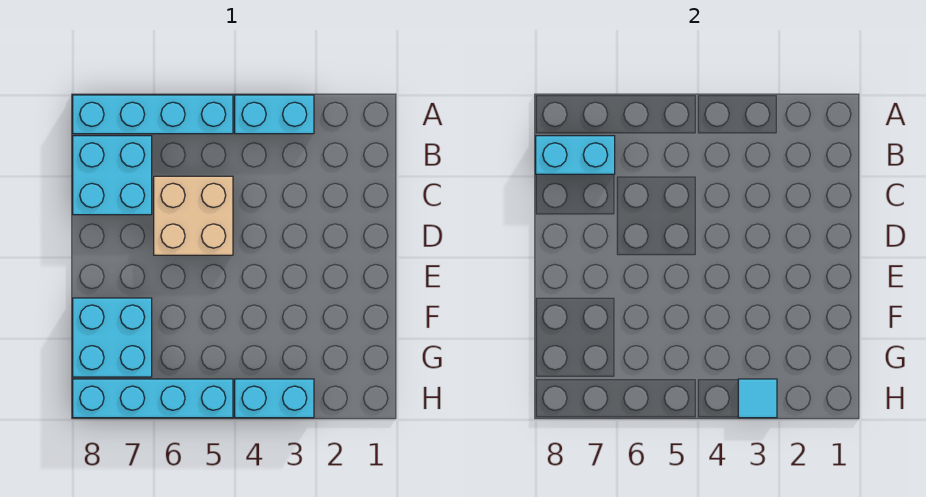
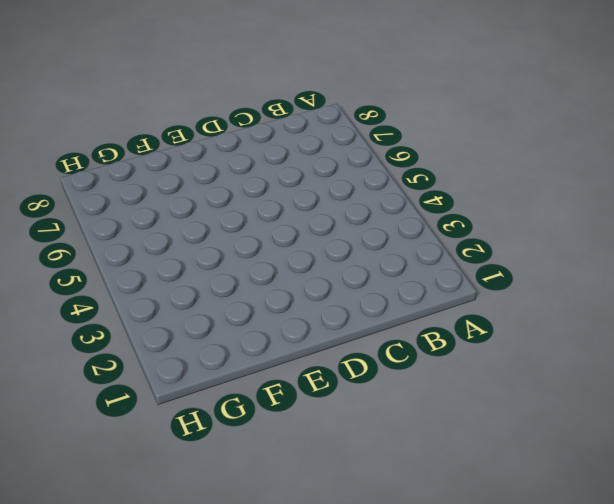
none -> cyan 1x2 brick [235,95,314,134]
none -> cyan 1x4 brick [73,95,233,134]

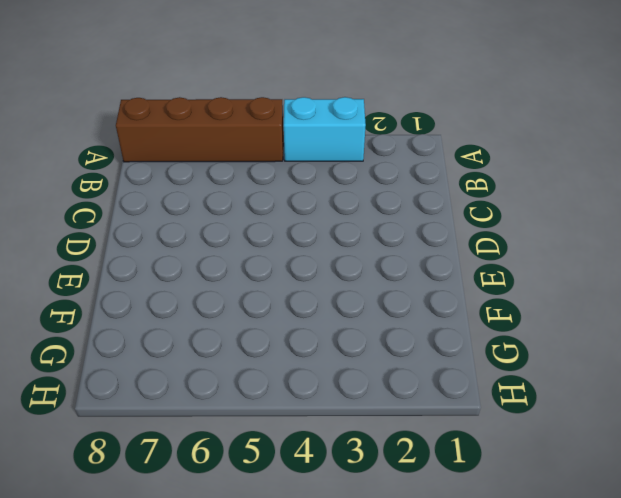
brown 1x4 brick [116,97,283,162] -> cyan 1x4 brick [73,95,233,134]
none -> cyan 2x2 brick [73,136,152,215]
none -> tan 2x2 brick [154,176,233,255]

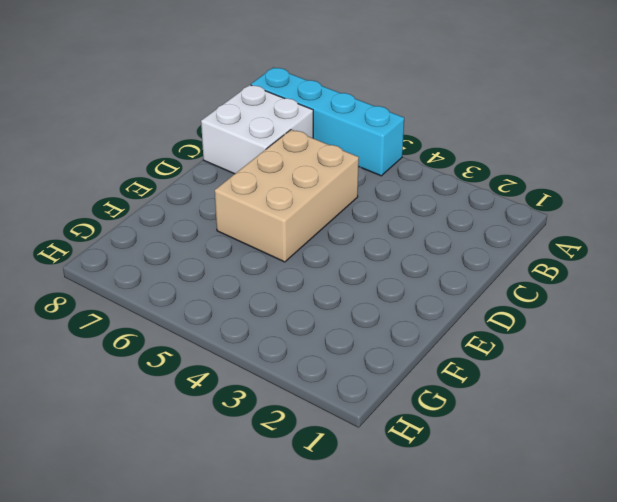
white 2x2 brick [201,85,313,174] -> cyan 2x2 brick [73,136,152,215]
tan 2x3 brick [215,130,359,262] -> tan 2x2 brick [154,176,233,255]
none -> cyan 1x2 brick [235,95,314,134]
none -> cyan 2x2 brick [73,298,152,377]

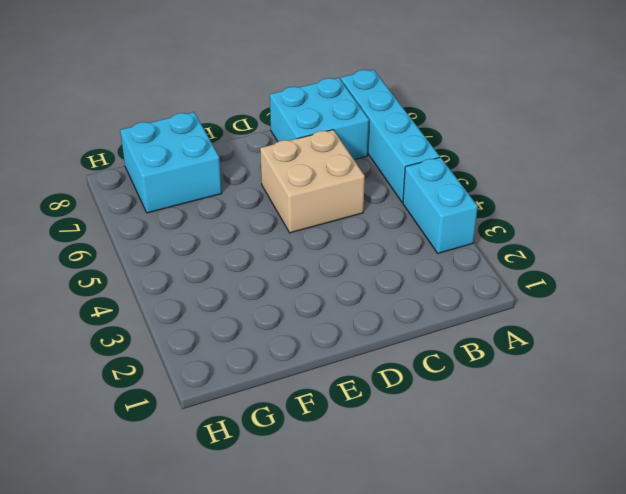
none -> cyan 1x2 brick [235,379,314,418]
none -> cyan 1x4 brick [73,379,233,418]

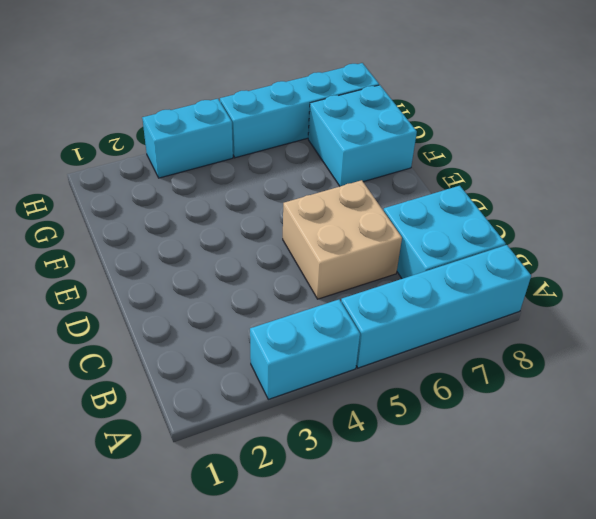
none -> cyan 1x2 brick [536,136,615,174]
none -> cyan 1x1 tile [738,379,777,418]

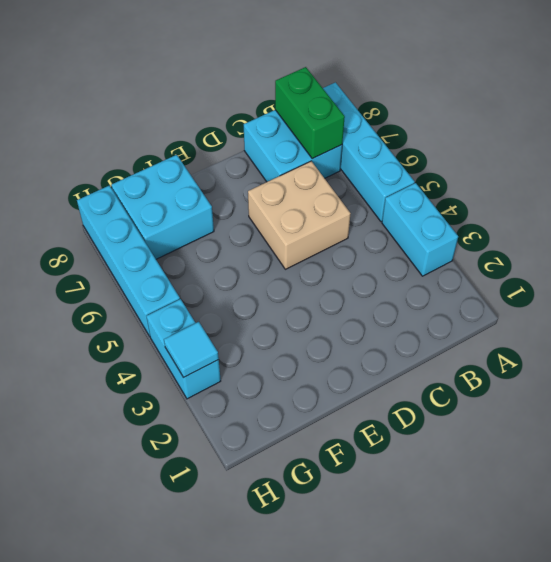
green 1x2 brick [275,67,345,159] -> cyan 1x2 brick [536,136,615,174]

